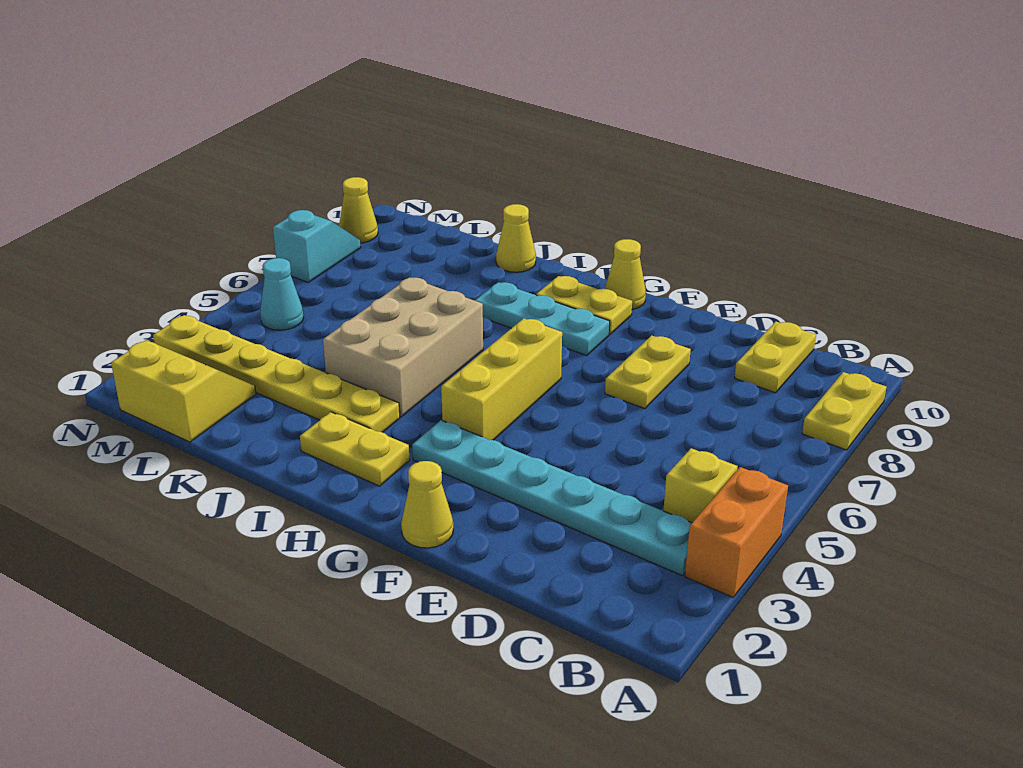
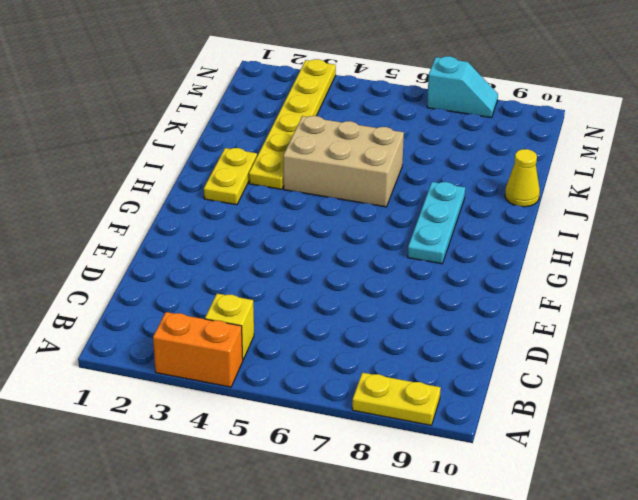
none -> cyan 1x6 plate [412,420,692,575]
none -> yellow 1x2 plate [735,322,816,393]
none -> yellow 1x2 plate [605,335,691,409]

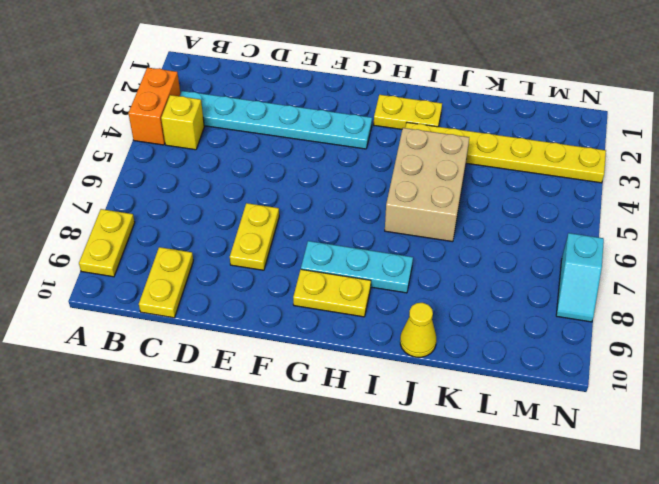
none -> yellow 1x1 cone [401,461,453,548]
none -> yellow 1x3 brick [441,318,562,440]
none -> yellow 1x1 cone [605,239,646,309]

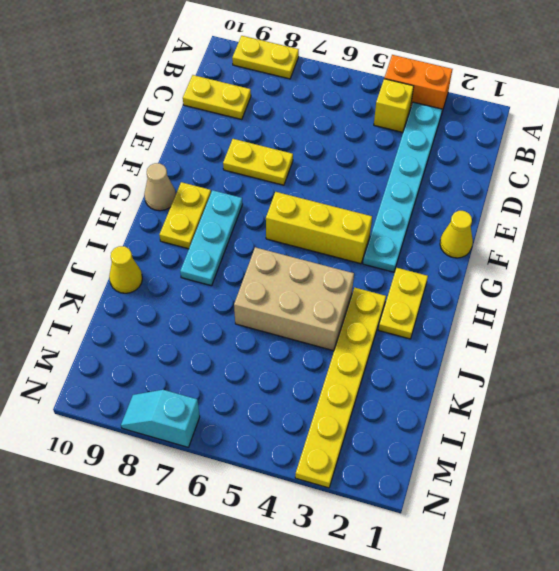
tan 1x1 cone [144,163,176,211] -> yellow 1x1 cone [605,239,646,309]
none -> yellow 2x2 slope [111,340,256,442]
none -> cyan 1x1 cone [260,258,303,330]
none -> yellow 1x1 cone [339,177,378,243]

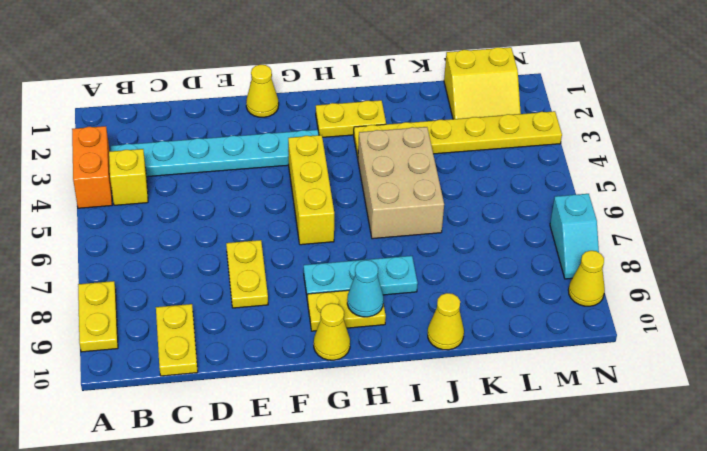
cyan 1x1 cone [347,260,383,317] -> cyan 1x1 cone moved to [260,258,303,330]

